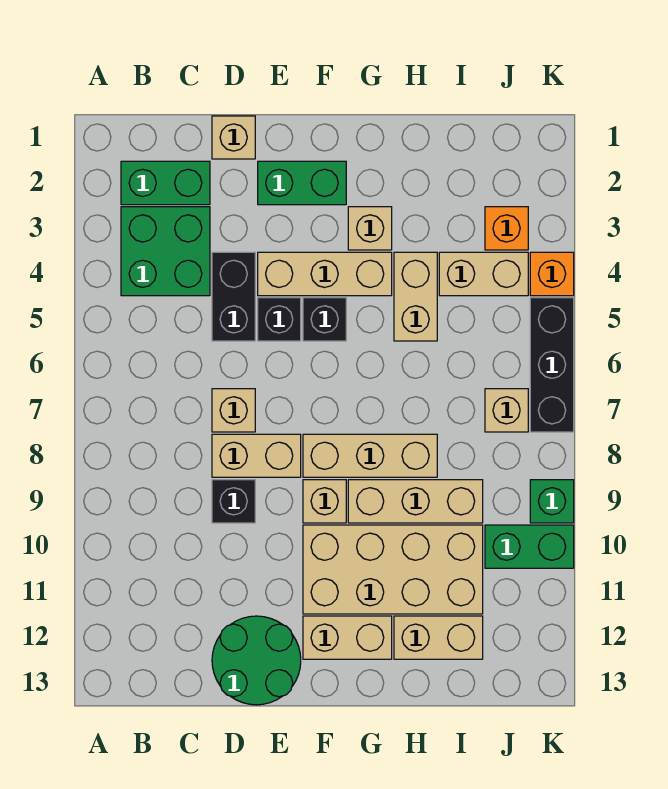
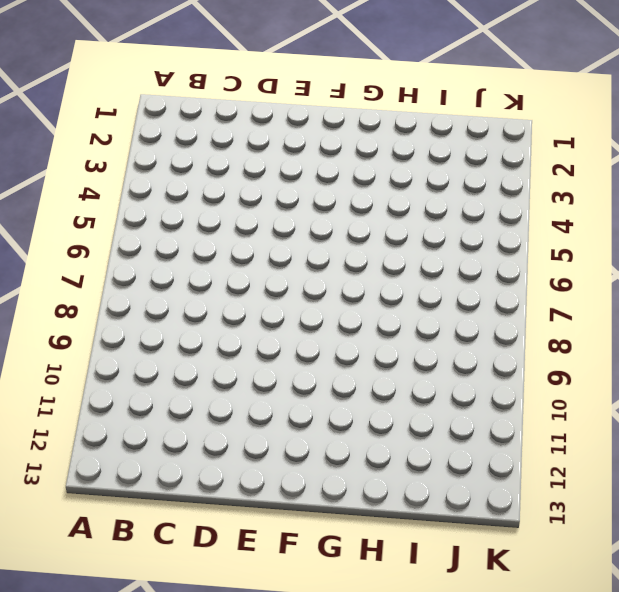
none -> green 1x2 brick [121,161,210,205]
none -> green 2x2 brick [121,207,210,296]
none -> tan 1x1 brick [212,116,255,159]

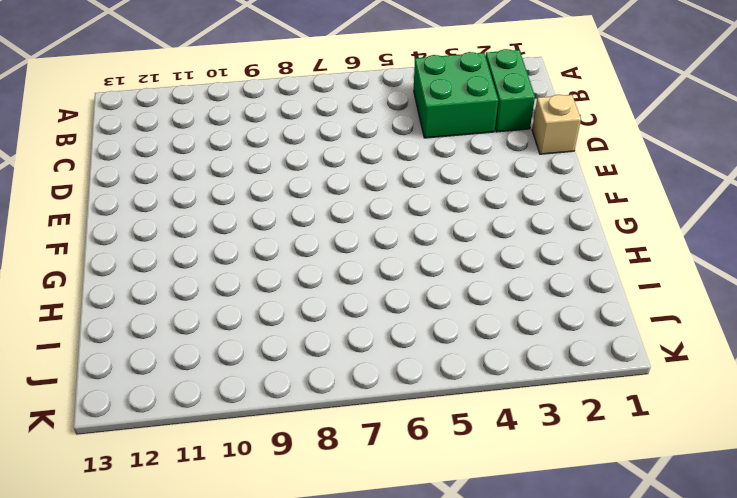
none -> black 1x2 brick [212,252,255,341]
none -> tan 1x1 brick [212,389,255,432]
none -> tan 1x2 brick [212,434,301,477]

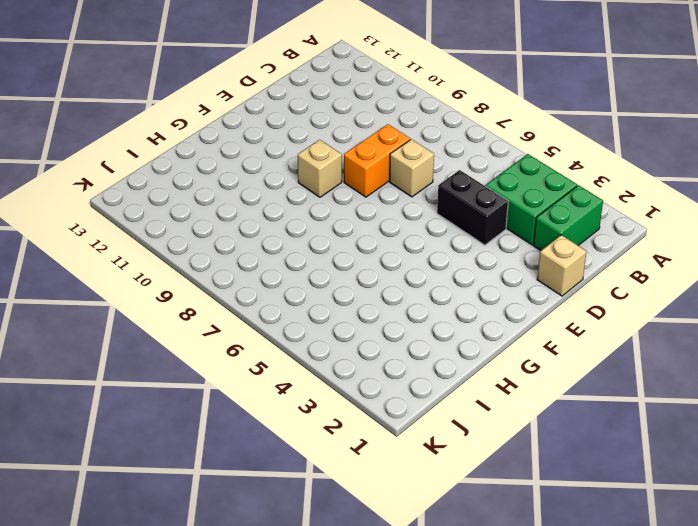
orange 1x2 brick [344,124,410,197] -> tan 1x2 brick [212,434,301,477]
none -> black 1x1 brick [212,480,255,523]
none -> green 2x2 round brick [212,616,301,705]
none -> green 1x2 brick [258,161,346,205]

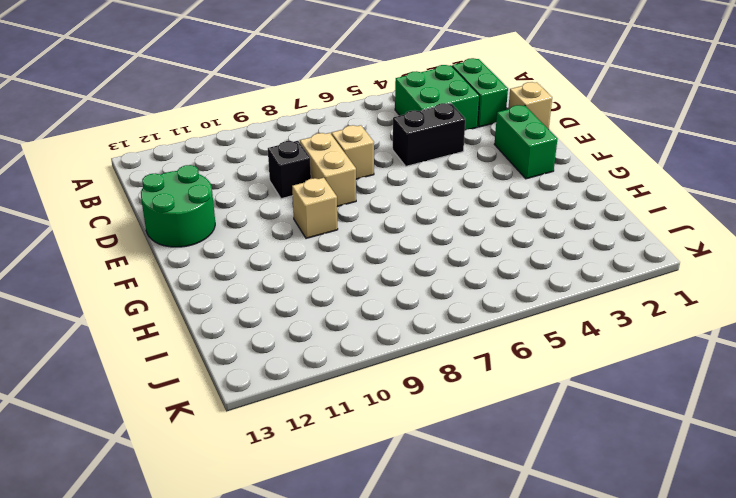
none -> tan 1x3 brick [258,252,392,296]
none -> black 1x1 brick [258,298,301,341]
none -> black 1x1 brick [303,298,346,341]

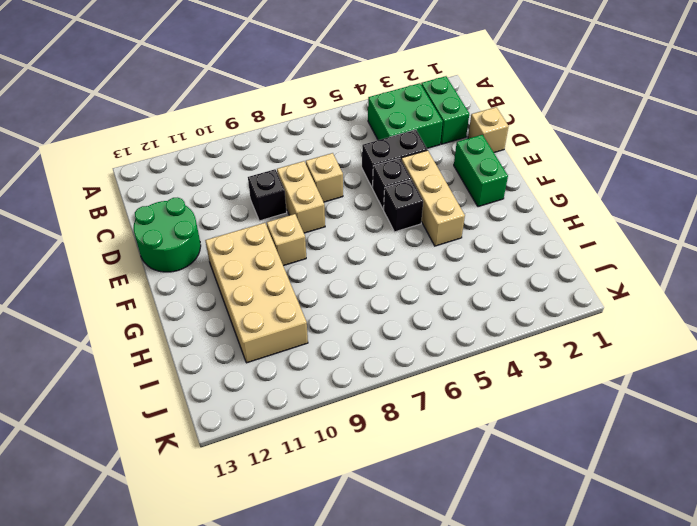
none -> tan 1x3 brick [303,434,437,477]
none -> tan 1x2 brick [303,616,392,659]
none -> tan 1x1 brick [348,207,392,250]

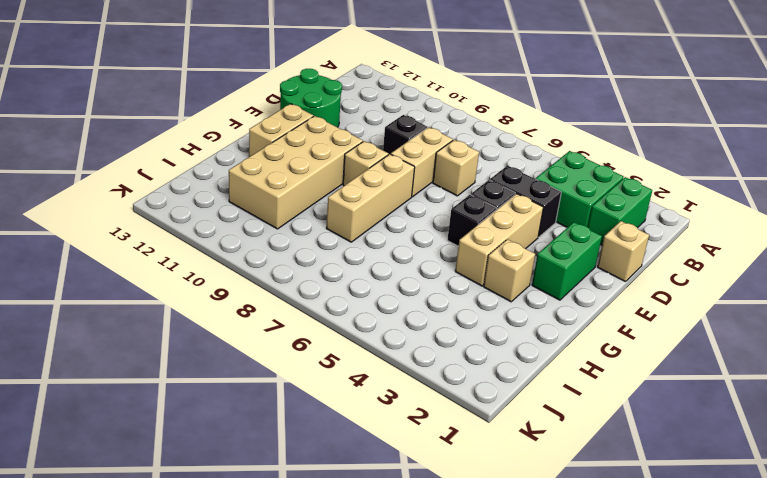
none -> tan 1x3 brick [348,480,483,523]
none -> tan 1x2 brick [394,252,437,341]
none -> tan 1x2 brick [394,616,483,659]

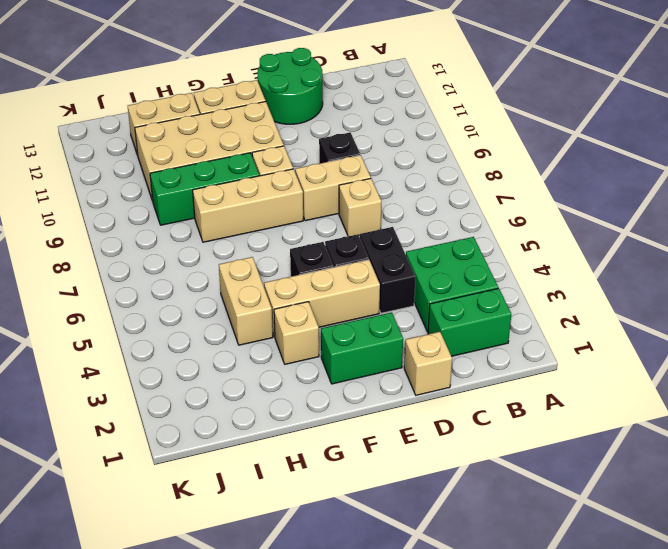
green 1x3 brick [150,153,259,225] -> tan 1x3 brick [348,480,483,523]
none -> tan 1x2 brick [439,252,528,296]
none -> orange 1x1 brick [485,207,528,250]
none -> tan 1x1 brick [485,389,528,432]

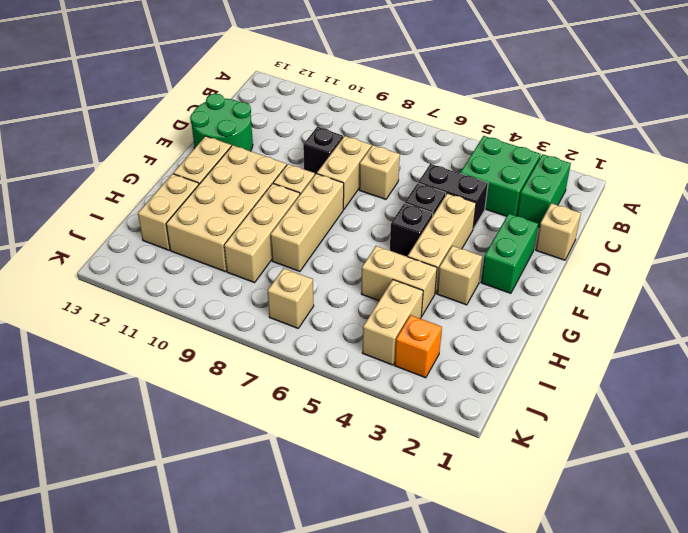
none -> green 1x2 brick [485,525,574,568]
none -> orange 1x1 brick [530,252,574,296]
none -> black 1x3 brick [530,298,574,432]

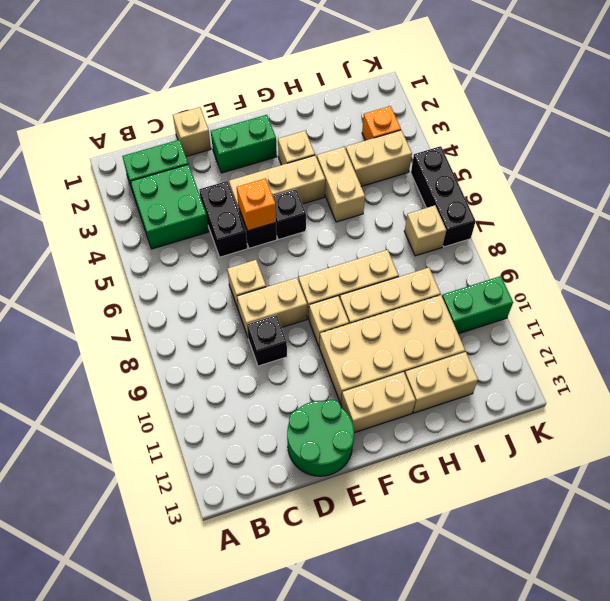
orange 1x1 brick [237,178,276,231] -> orange 1x1 brick moved to [530,252,574,296]
none -> green 1x1 brick [530,480,574,523]

